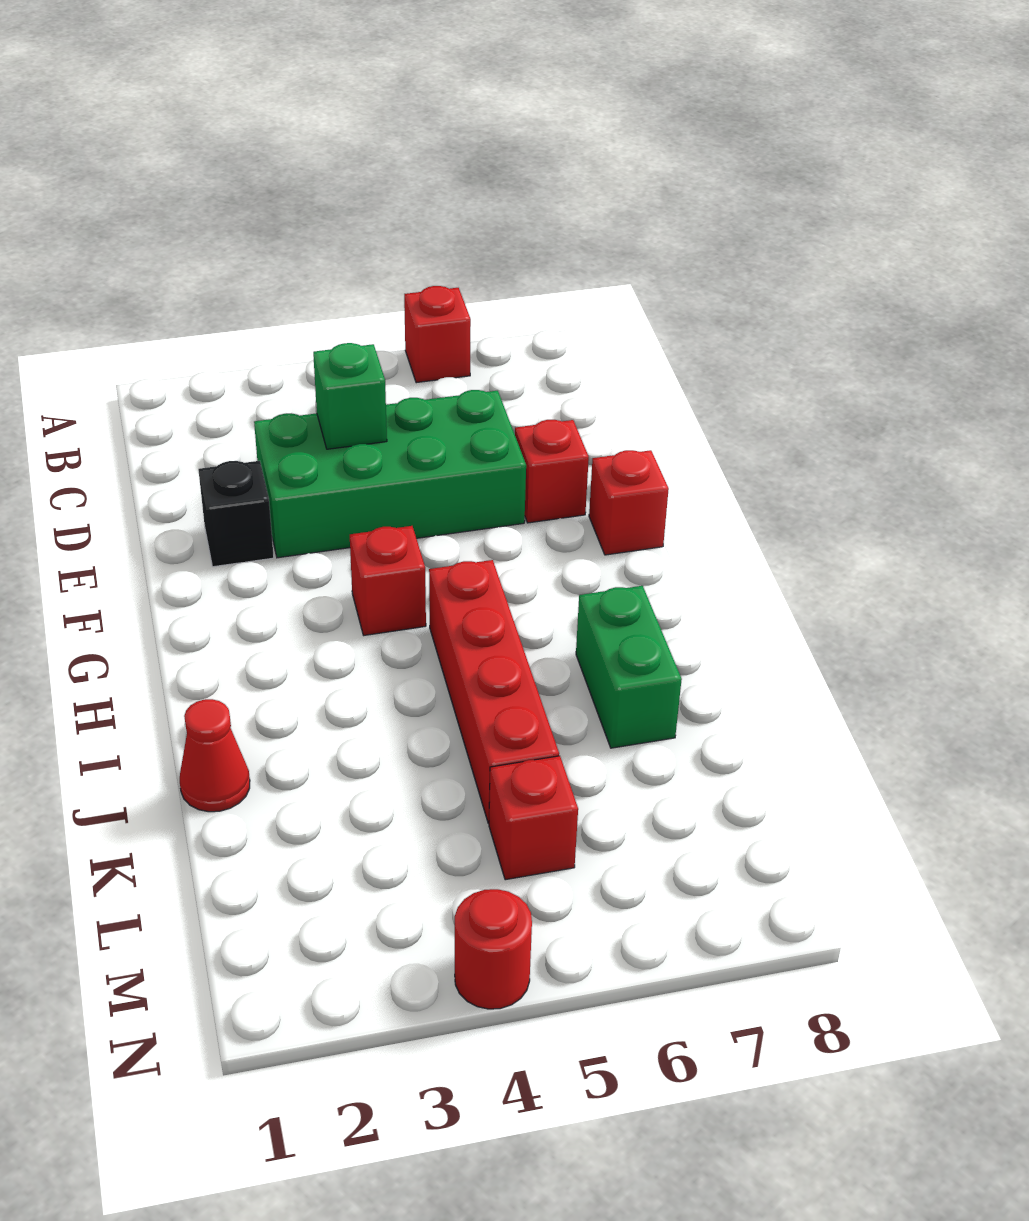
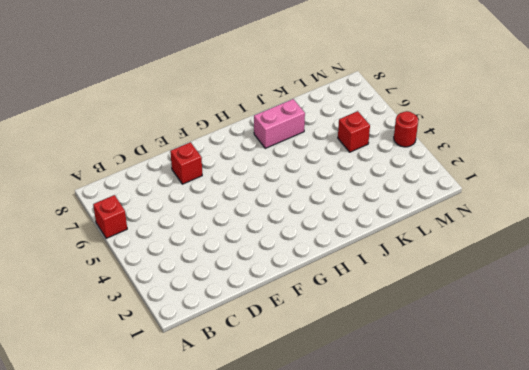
pink 1x2 brick [254,99,305,148] -> green 1x2 brick [576,586,682,748]
none -> green 2x4 brick [254,390,526,558]
none -> black 1x1 brick [198,461,274,567]
none -> red 1x1 brick [589,450,669,555]

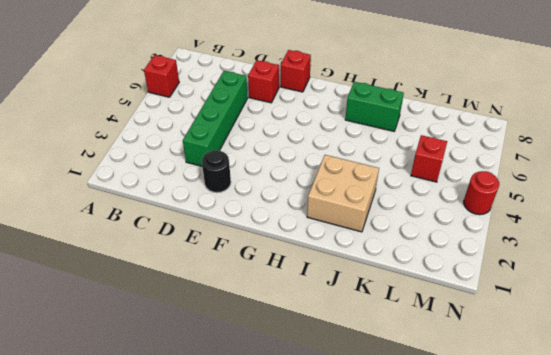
green 1x4 brick [183,71,248,166] -> green 2x4 brick [254,390,526,558]
black 1x1 round brick [202,150,231,193] -> black 1x1 brick [198,461,274,567]
tan 2x2 brick [307,155,379,232] -> none
none -> red 1x1 brick [350,526,426,635]
none -> red 1x4 brick [429,560,559,824]
none -> red 1x1 cone [180,699,250,812]

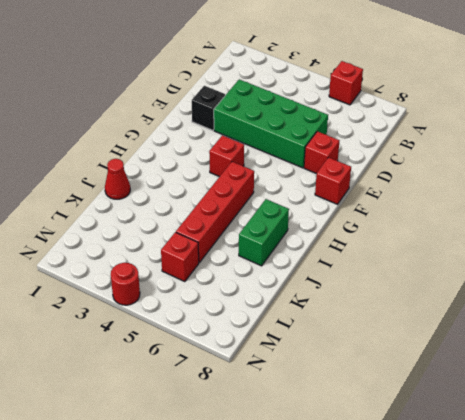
none -> green 1x1 brick [313,343,387,449]

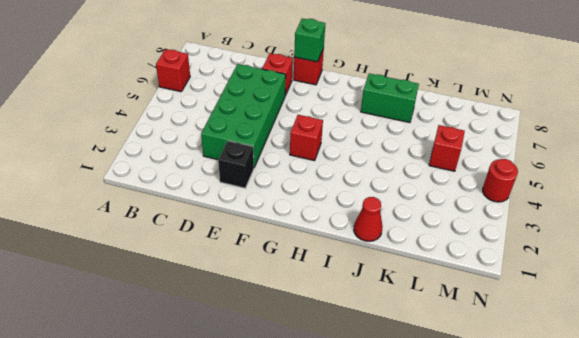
green 1x1 brick [294,18,325,62] -> green 1x1 brick moved to [313,343,387,449]
none -> red 1x4 brick [429,560,559,824]

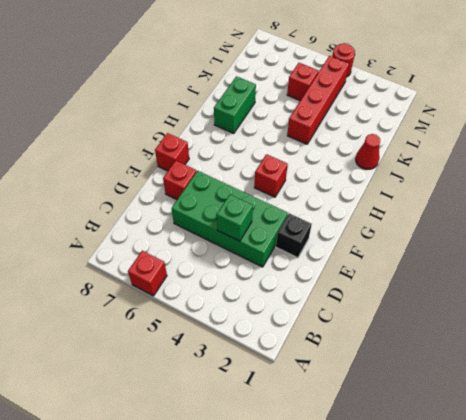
red 1x4 brick [287,56,349,144] -> red 1x4 brick moved to [429,560,559,824]

